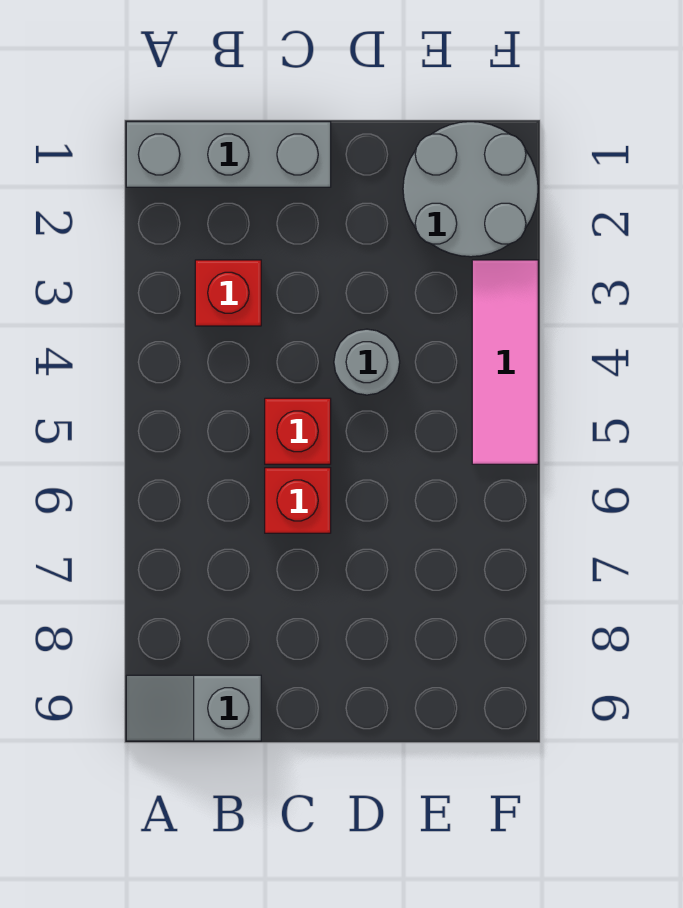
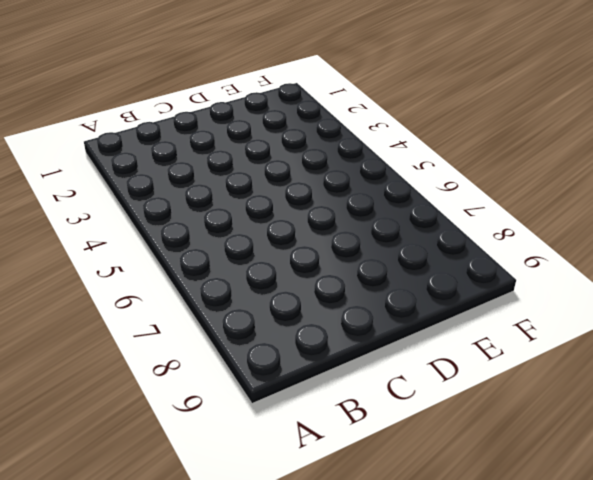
none -> grey 1x3 brick [126,122,331,187]
none -> grey 1x2 slope [126,675,261,741]

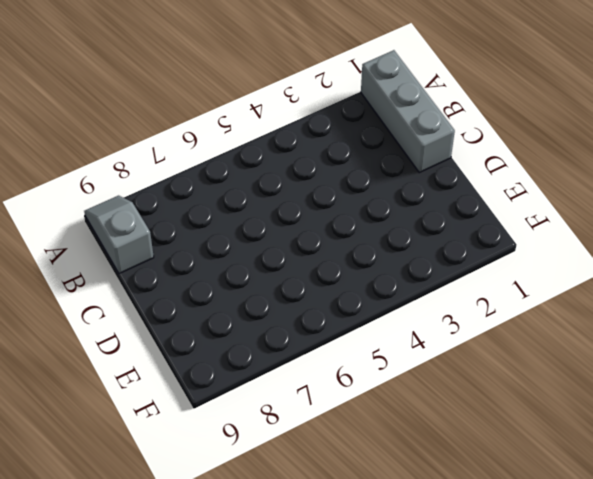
none -> red 1x1 brick [195,260,261,326]
none -> red 1x1 brick [265,398,331,464]

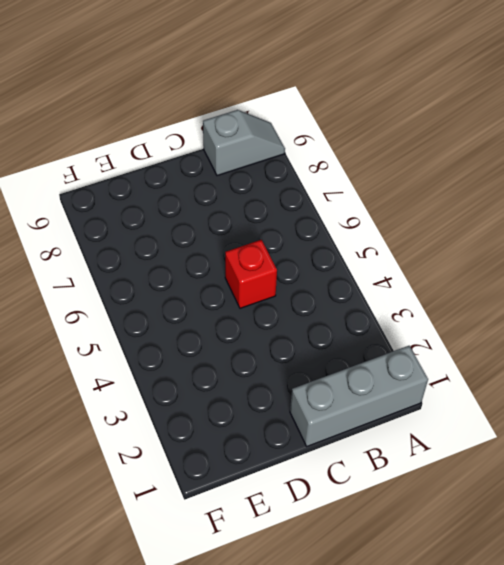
none -> red 1x1 brick [195,260,261,326]
none -> red 1x1 brick [265,468,331,533]

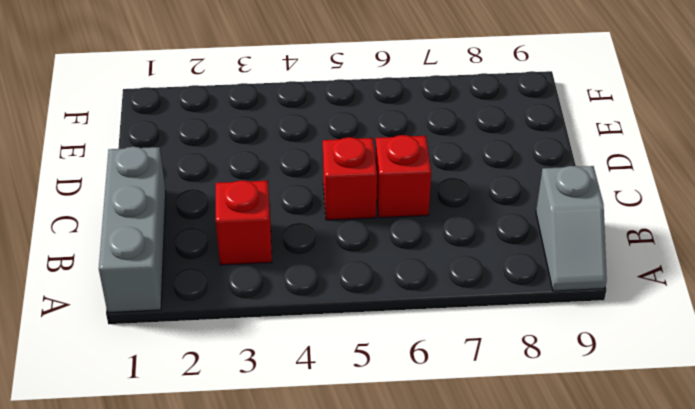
none -> grey 1x1 round brick [334,329,400,395]
none -> grey 2x2 round brick [403,122,538,257]

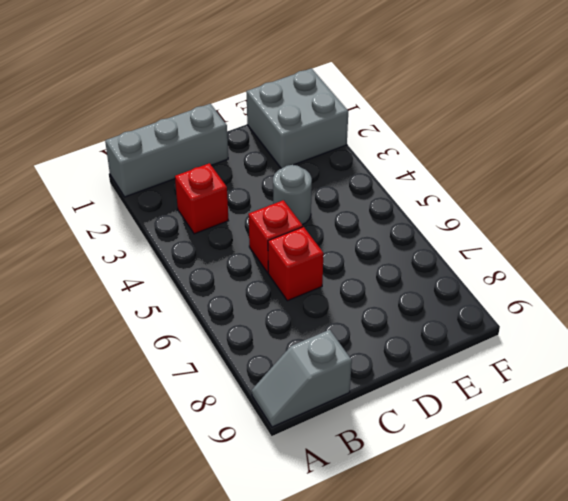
grey 2x2 brick [246,68,348,168] -> grey 2x2 round brick [403,122,538,257]
none -> pink 1x3 tile [472,260,538,464]

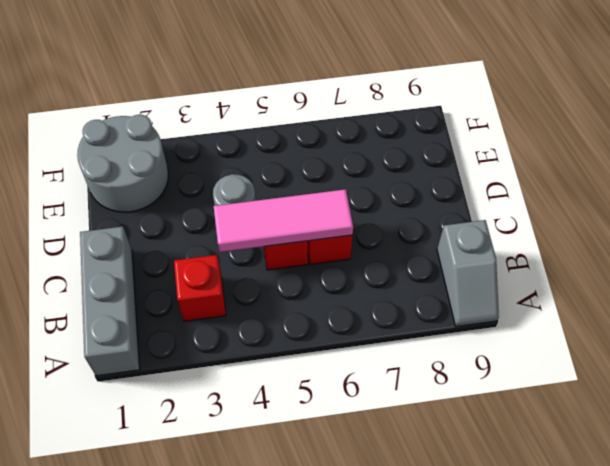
pink 1x3 tile [214,189,353,252] -> pink 1x3 tile moved to [472,260,538,464]

